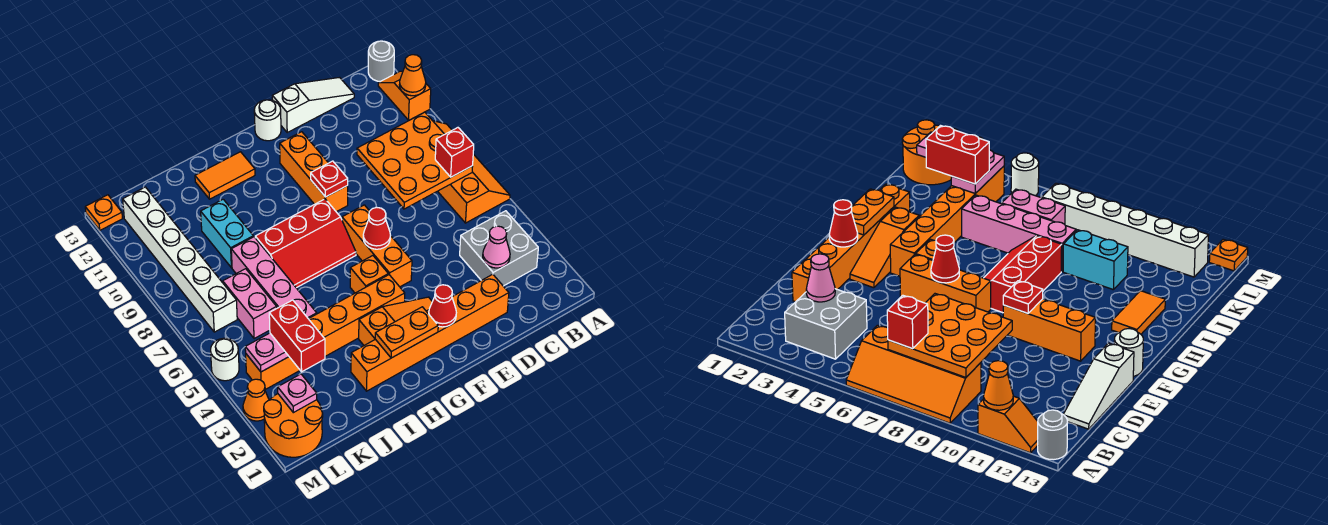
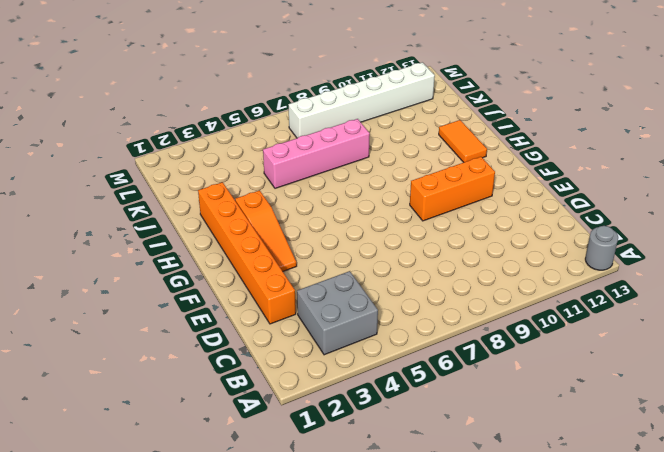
none -> orange 2x4 slope [433,121,510,223]
none -> orange 1x2 slope [378,71,431,120]
none -> white 1x3 slope [272,78,354,132]
none -> orange 1x3 brick [342,205,412,287]

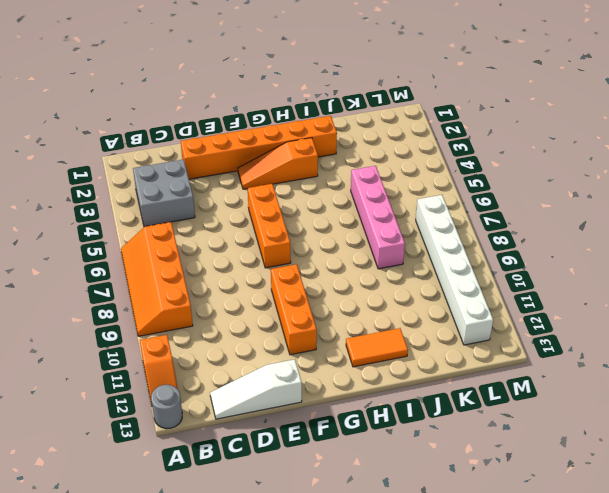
none -> white 1x1 round brick [254,100,281,141]
none -> orange 1x6 brick [246,275,405,390]
none -> orange 1x1 brick [350,256,388,293]
none -> red 2x3 slope [255,199,356,288]

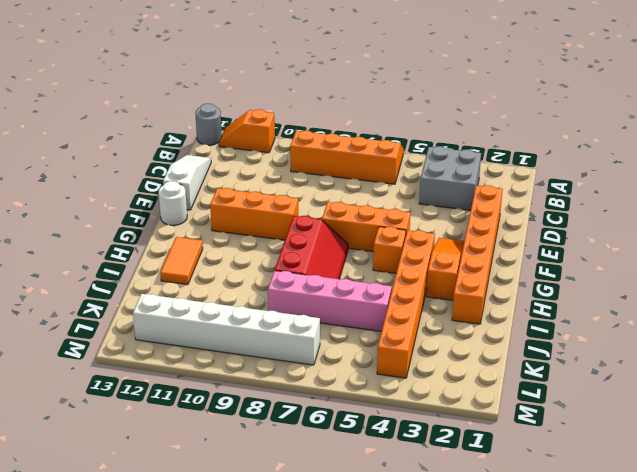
none -> cyan 1x2 brick [201,199,253,268]
none -> pink 1x2 brick [223,269,277,339]
none -> orange 2x2 round brick [264,394,323,457]
none -> orange 1x1 cone [243,379,269,421]

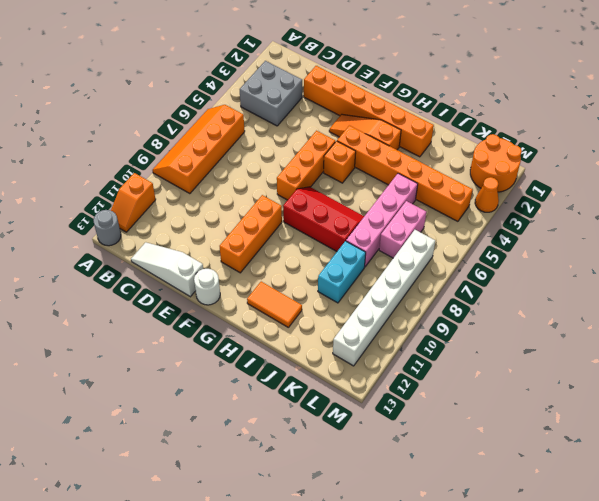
none -> white 1x1 round brick [211,338,239,381]
none -> orange 1x1 plate [85,195,123,230]
none -> orange 1x1 cone [399,55,426,96]
none -> orange 3x3 plate [357,112,473,209]

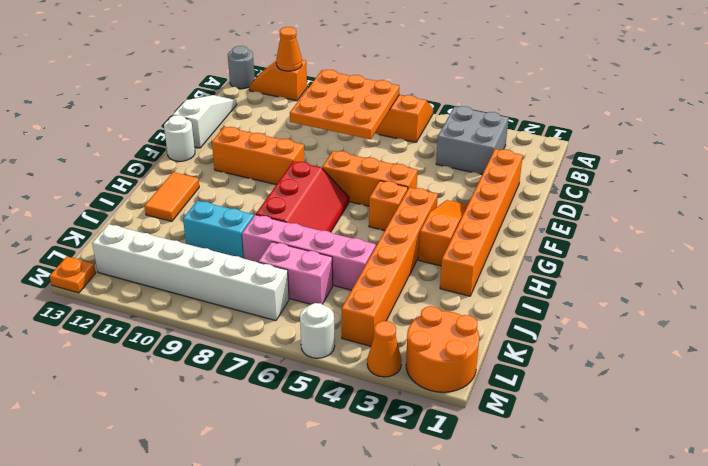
none -> pink 1x1 cone [483,226,510,268]
none -> red 1x1 cone [429,285,456,327]
none -> red 1x1 cone [363,207,390,249]
none -> red 1x1 plate [311,161,348,197]

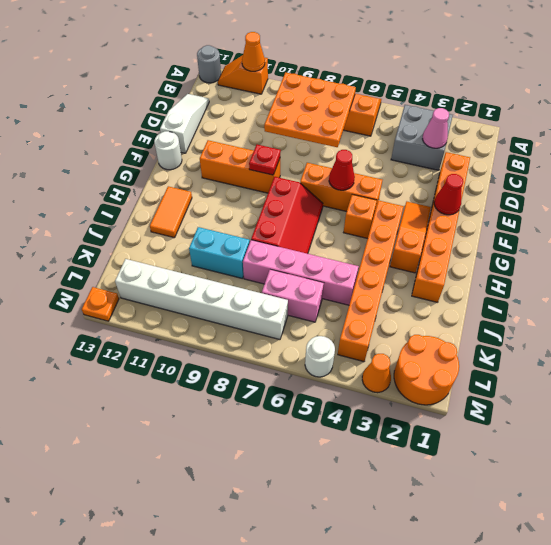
none -> orange 1x2 plate [375,307,438,358]
none -> pink 1x2 plate [245,333,289,372]
none -> pink 1x1 plate [278,374,317,413]
none -> red 1x1 brick [435,128,474,177]

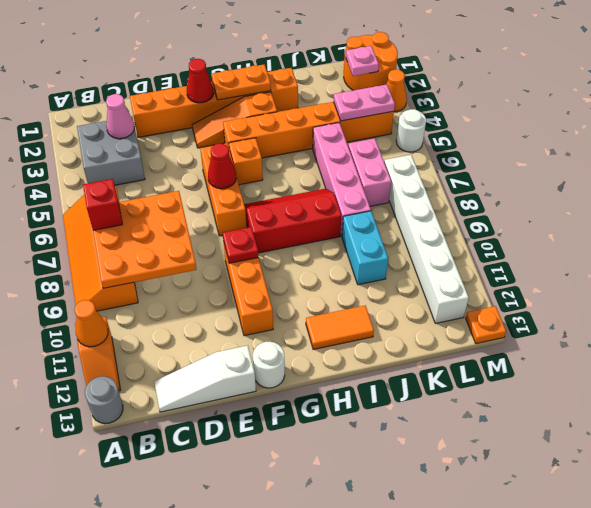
none -> red 1x2 brick [269,300,325,372]

